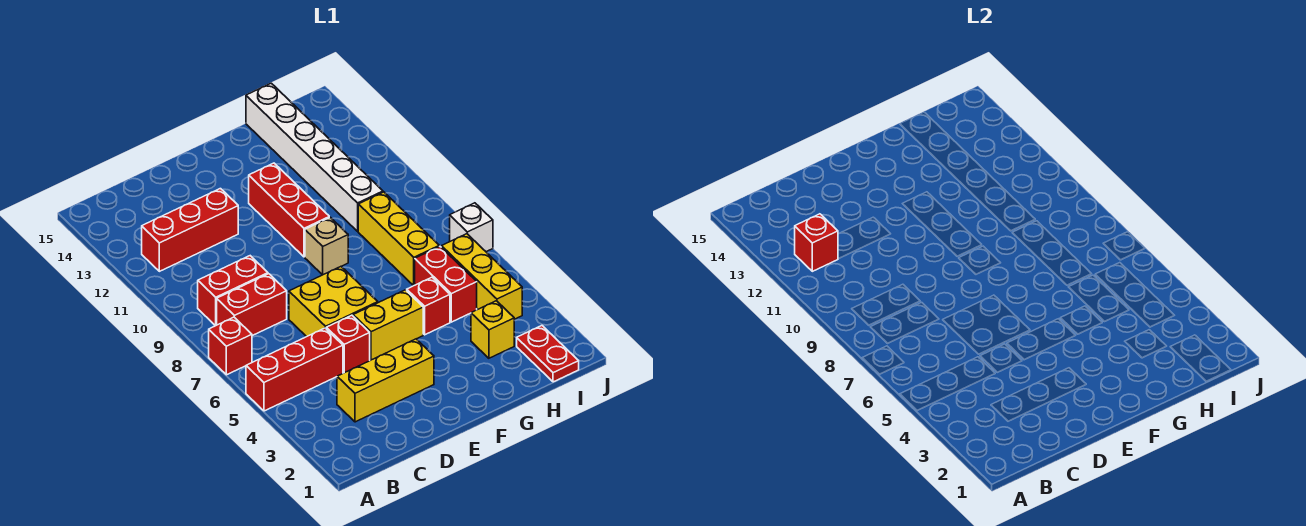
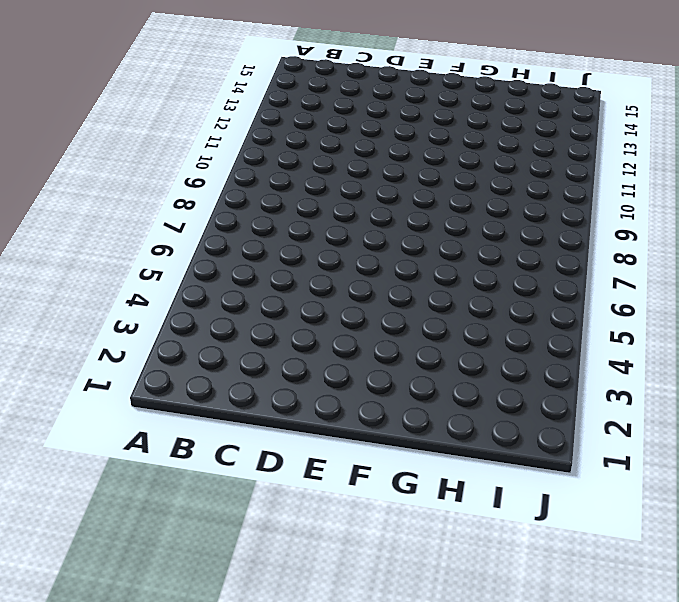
none -> red 1x3 brick [246,328,343,411]
none -> red 1x1 brick [209,317,252,375]
none -> red 1x2 brick [217,274,287,336]

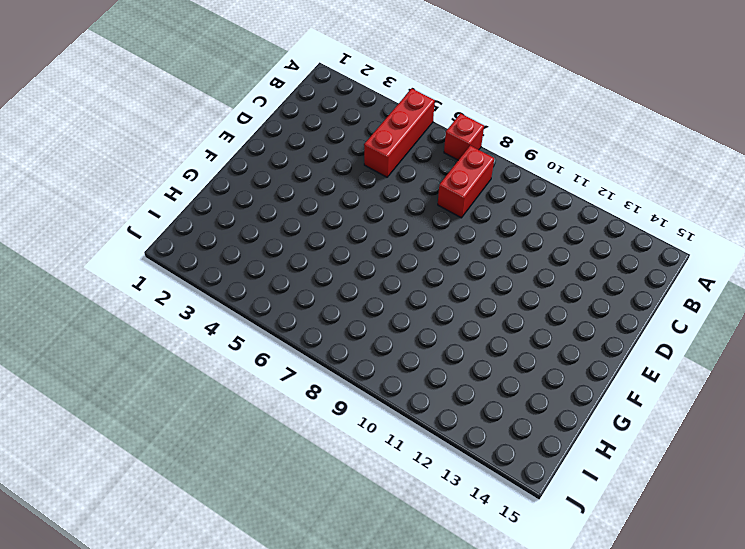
none -> red 1x2 brick [198,256,268,326]
none -> red 1x3 brick [142,189,238,271]
none -> yellow 1x3 brick [337,339,434,422]

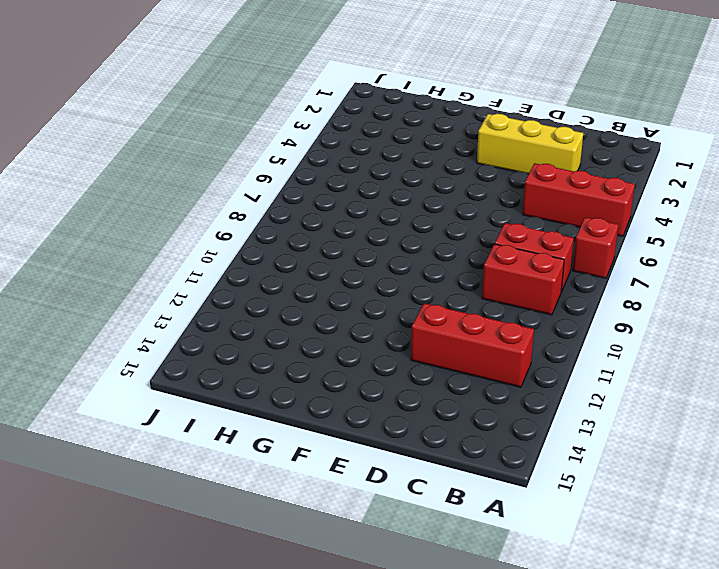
none -> red 1x1 brick [326,315,370,373]
none -> yellow 2x2 brick [289,267,378,337]
none -> yellow 1x2 brick [353,290,423,360]

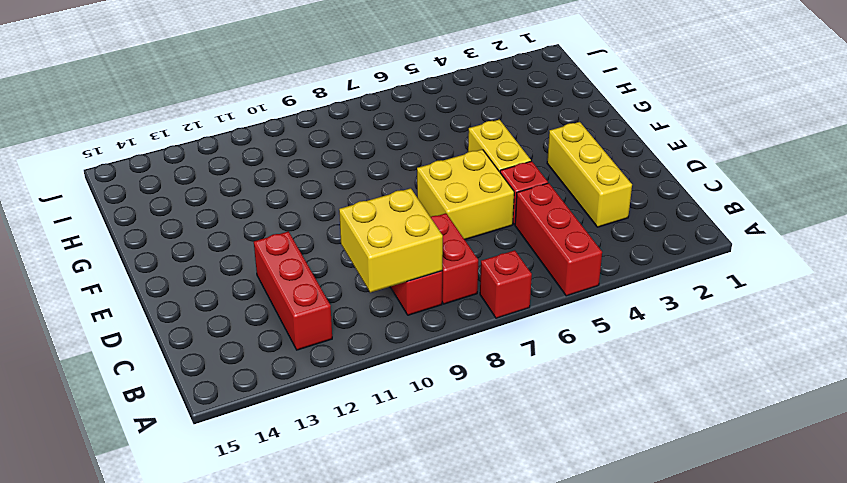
yellow 2x2 brick [339,188,443,293] -> none
none -> tan 1x1 brick [305,217,348,275]
none -> red 1x3 brick [249,163,329,257]
none -> red 1x1 brick [407,277,450,335]

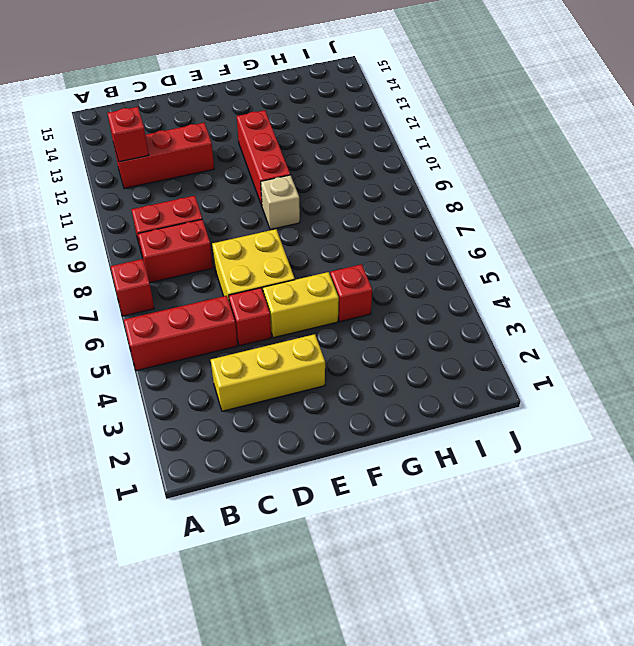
none -> yellow 1x1 brick [471,301,514,358]
none -> red 1x2 brick [415,246,477,322]
none -> yellow 1x3 brick [358,192,439,286]

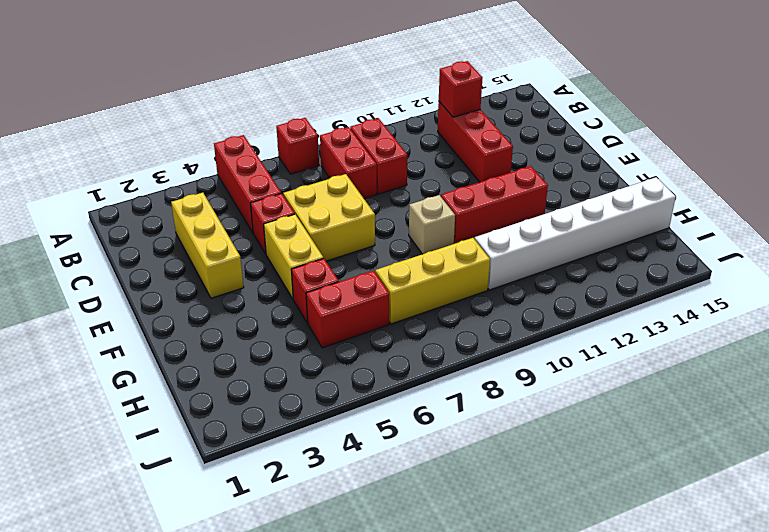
none -> yellow 1x1 brick [471,301,514,358]
none -> red 1x2 plate [517,326,579,382]
none -> yellow 1x3 brick [441,234,522,319]

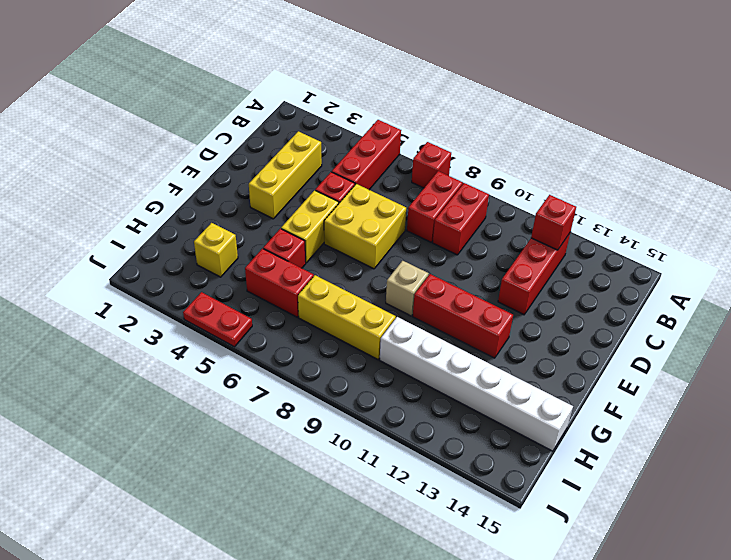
red 1x2 plate [183,292,252,347] -> red 1x2 plate moved to [517,326,579,382]
none -> yellow 1x3 brick [441,234,522,319]
none -> white 1x1 brick [450,203,493,252]

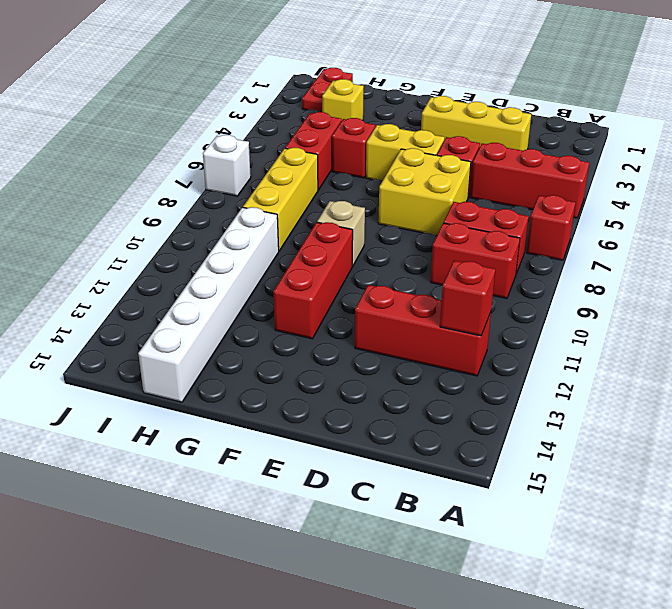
none -> yellow 1x3 brick [441,234,522,319]

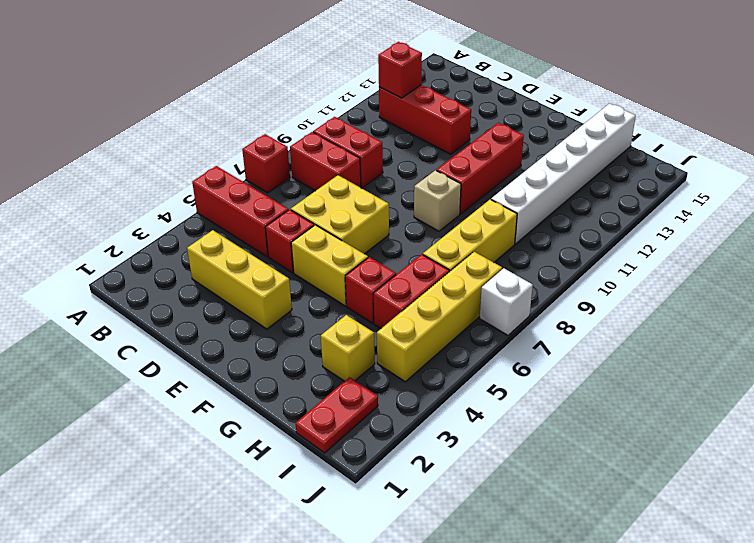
yellow 1x4 brick [377,252,502,382] -> yellow 1x3 brick [441,234,522,319]

